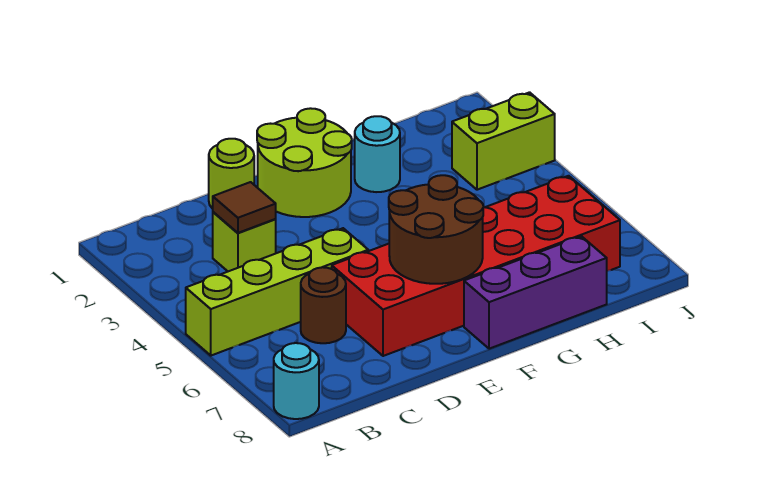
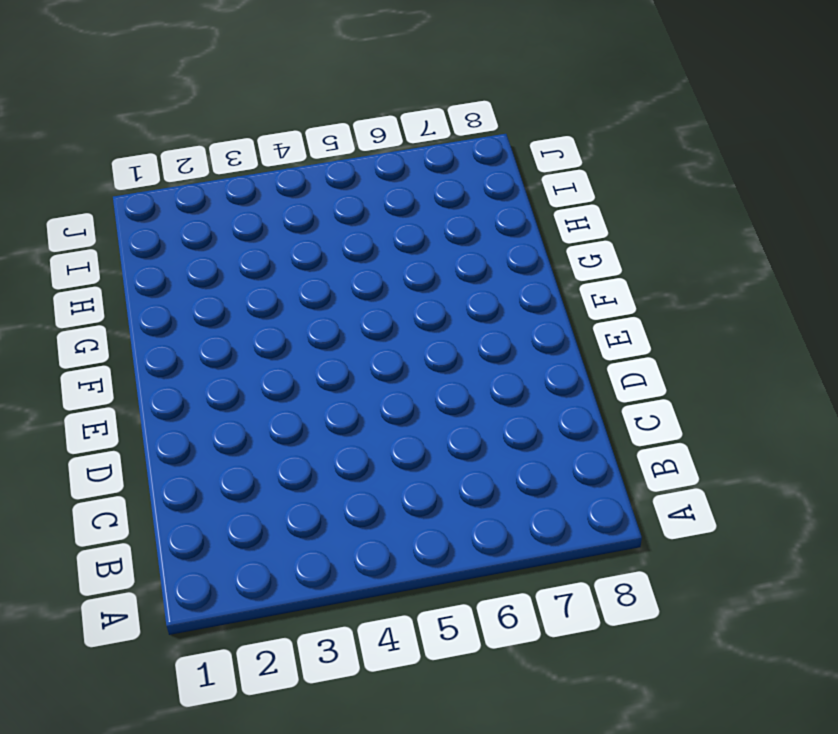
none -> lime 1x4 brick [186,228,368,356]
none -> cyan 1x1 round brick [274,343,319,419]
none -> lime 1x1 brick [213,212,276,271]

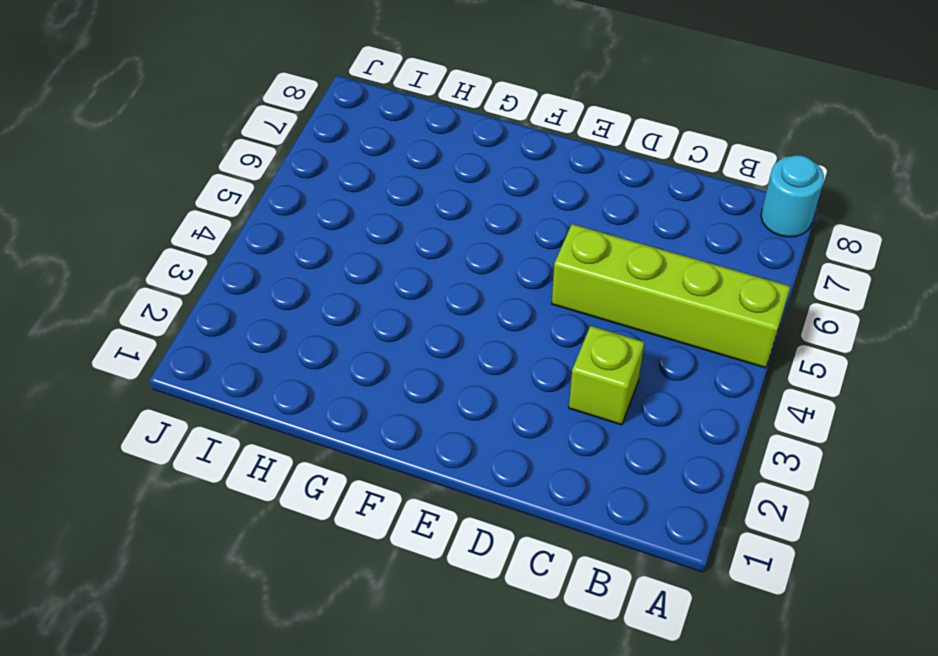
none -> brown 1x1 round brick [301,267,346,343]
none -> lime 1x1 round brick [209,139,254,209]
none -> red 2x6 brick [332,176,620,356]

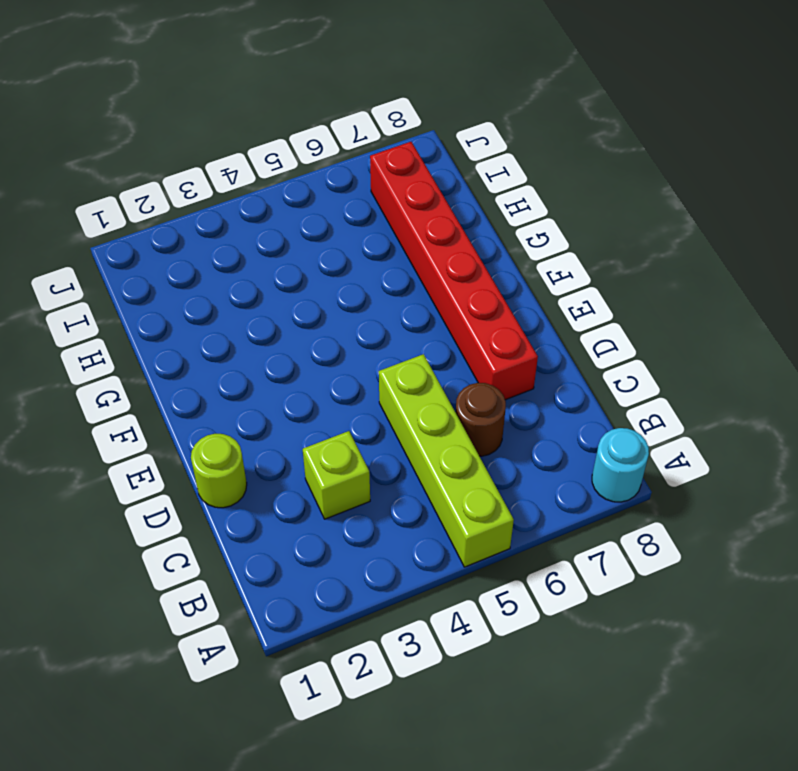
red 1x6 brick [370,142,538,400] -> red 2x6 brick [332,176,620,356]
none -> lime 2x2 round brick [257,108,352,217]
none -> purple 1x3 brick [464,236,607,349]
none -> cyan 1x1 round brick [355,116,400,192]

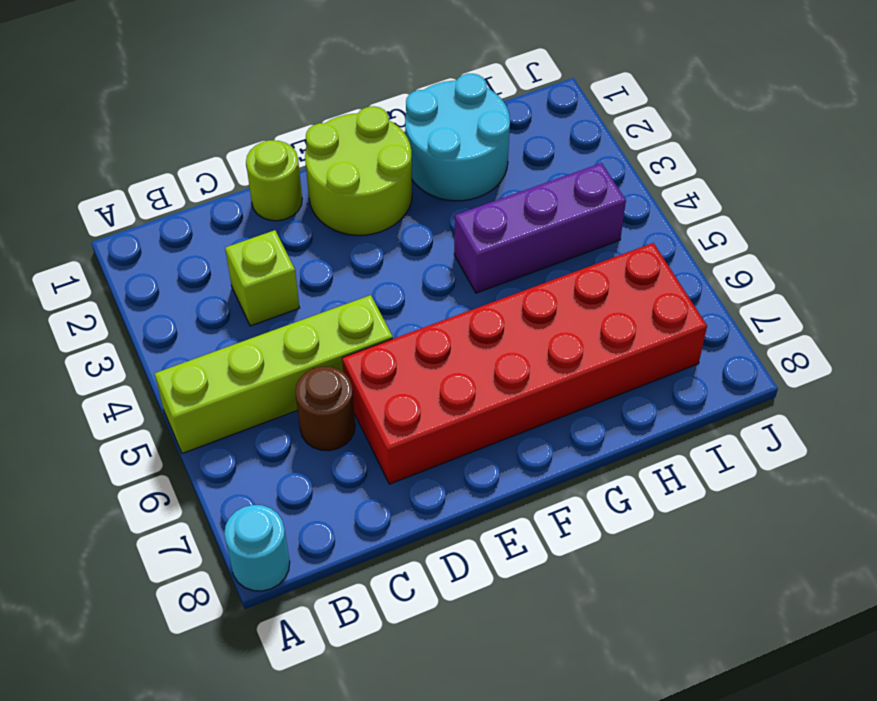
cyan 2x2 round brick [405,74,510,201] -> cyan 1x1 round brick [355,116,400,192]
purple 1x3 brick [454,163,626,293] -> purple 1x3 brick moved to [464,236,607,349]
none -> lime 1x2 brick [452,92,555,190]
none -> brown 1x1 tile [213,182,276,233]
none -> brown 2x2 round brick [389,175,483,284]

